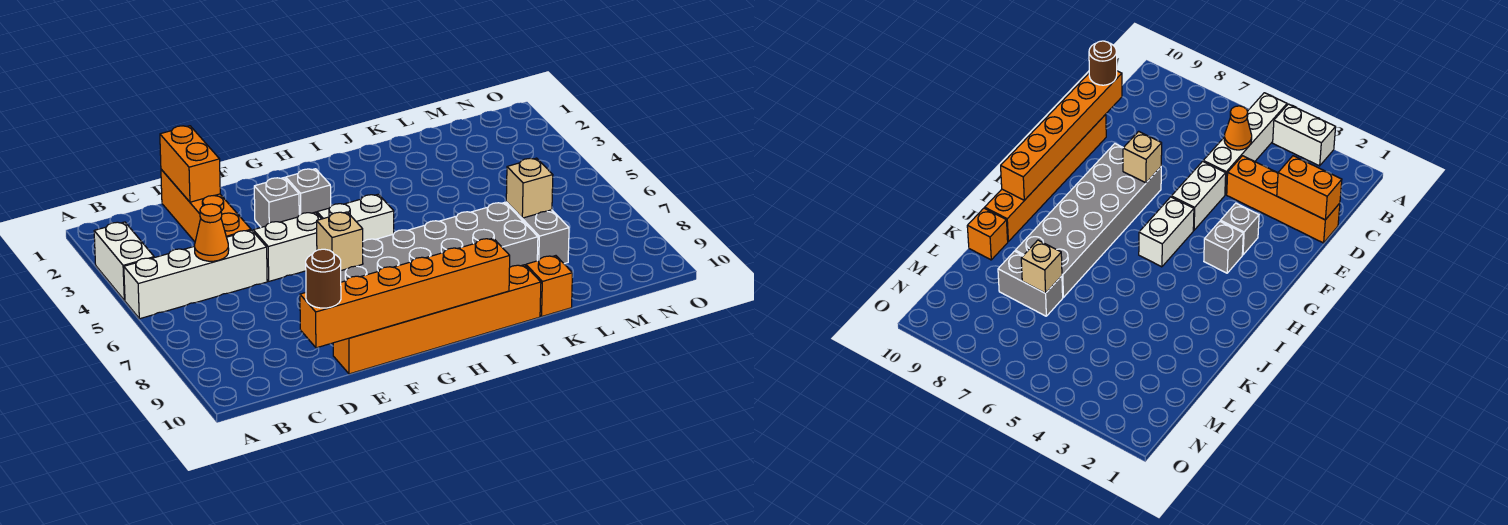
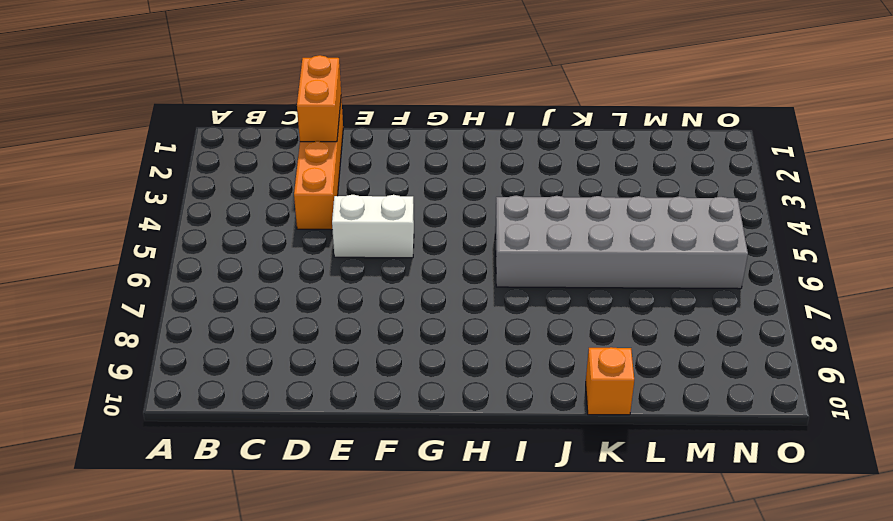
grey 2x6 brick [495,195,748,289] -> grey 2x6 brick moved to [341,202,538,282]
none -> white 1x2 brick [94,222,154,300]
none -> white 1x4 brick [124,230,267,319]
none -> orange 1x6 brick [333,265,541,374]

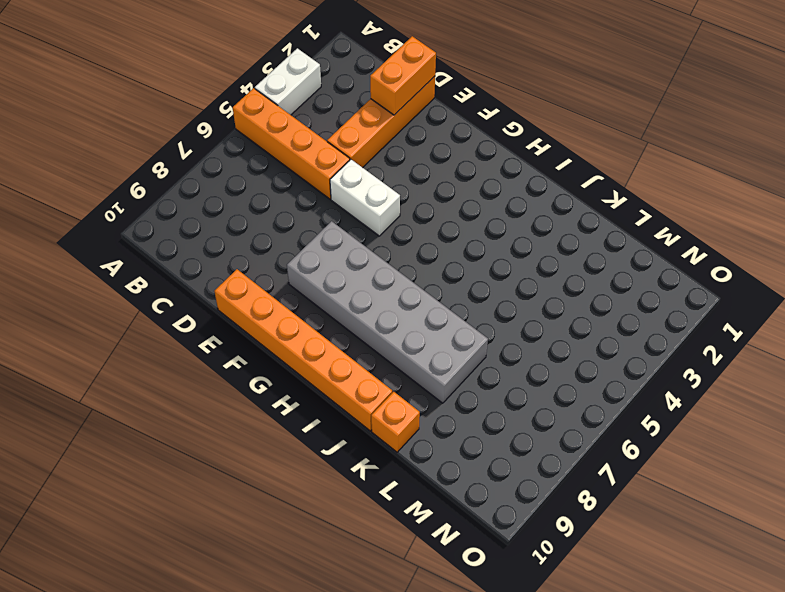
orange 1x4 brick [233,88,350,199] -> white 1x4 brick [124,230,267,319]
none -> grey 1x1 brick [254,178,299,227]
none -> grey 1x1 brick [286,169,331,215]
none -> white 1x2 brick [317,194,394,241]

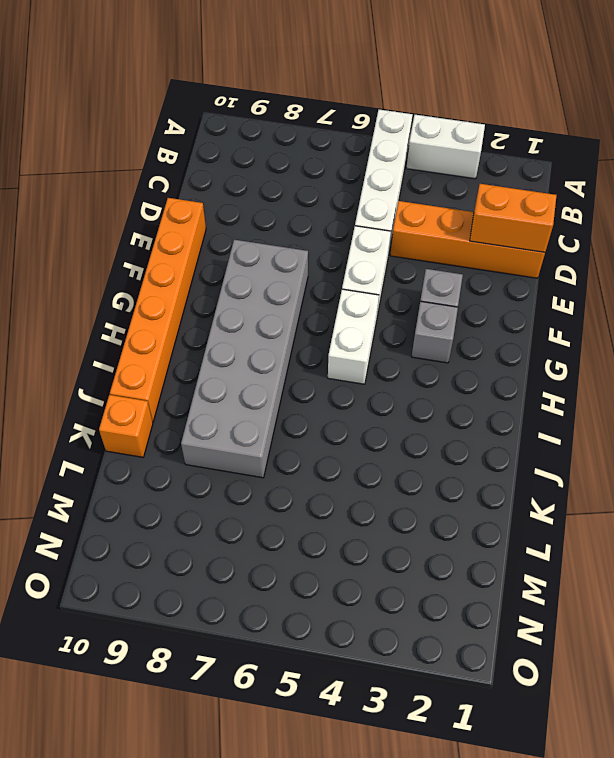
none -> grey 1x2 brick [506,202,569,264]
none -> orange 1x1 cone [195,204,229,261]
none -> orange 1x6 brick [300,238,510,348]

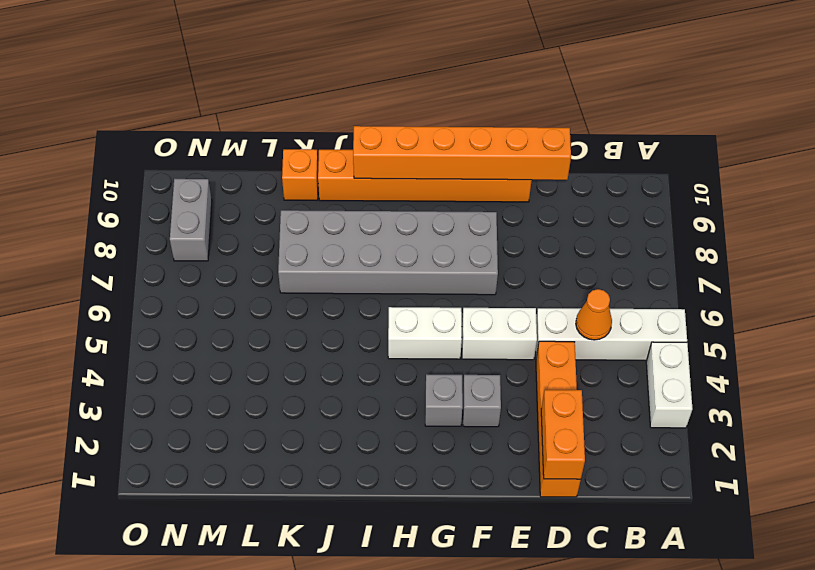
grey 1x2 brick [170,179,212,261] -> grey 1x2 brick moved to [506,202,569,264]
none -> tan 1x1 brick [317,212,363,270]
none -> tan 1x1 brick [506,158,553,218]
none -> brown 1x1 round brick [306,249,341,308]

